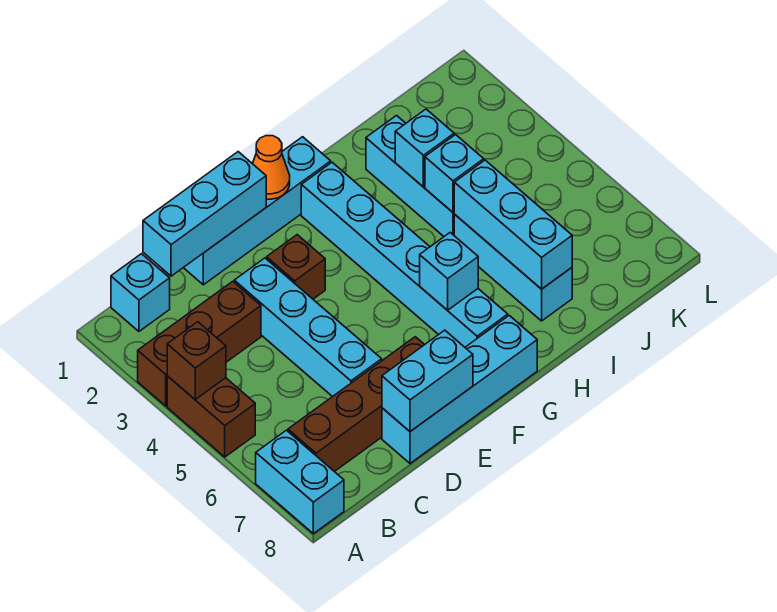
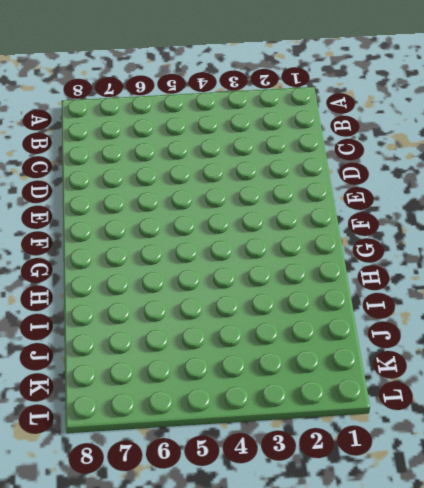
none -> brown 1x3 brick [138,281,261,406]
none -> brown 1x2 brick [167,376,255,457]
none -> cyan 1x2 brick [256,430,344,534]

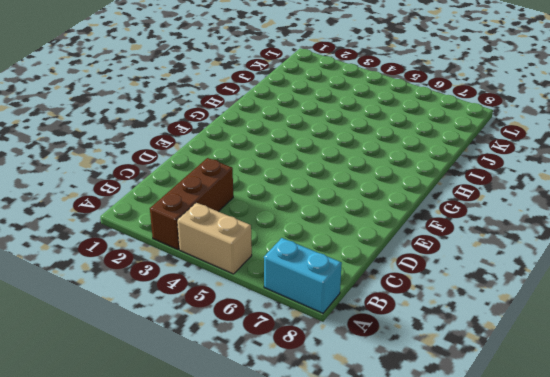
tan 1x2 brick [177,203,252,274] -> brown 1x2 brick [167,376,255,457]
none -> cyan 1x1 brick [111,254,170,331]
none -> brown 1x4 brick [288,337,424,472]
none -> cyan 1x4 brick [183,137,331,285]

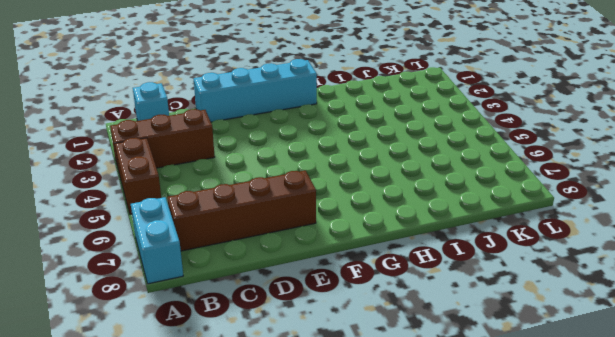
none -> cyan 1x4 brick [234,258,382,397]
none -> cyan 1x4 brick [382,316,537,463]
none -> brown 1x1 brick [267,235,325,299]

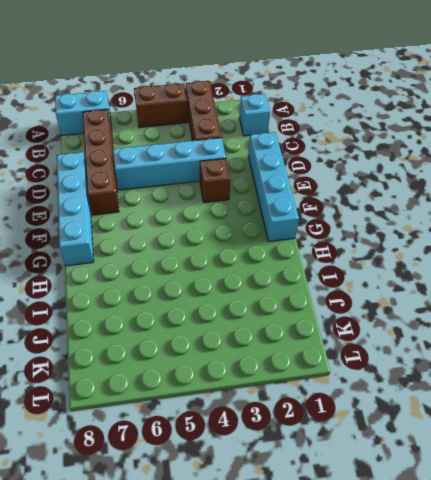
none -> cyan 1x6 brick [301,162,508,347]
none -> cyan 1x3 brick [366,116,454,236]
none -> cyan 1x3 brick [454,214,572,321]

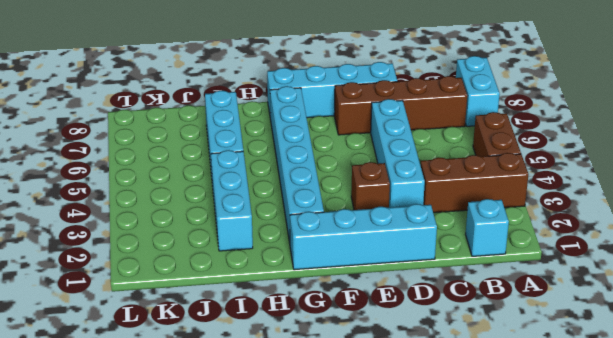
none -> brown 1x1 brick [167,322,226,399]
none -> cyan 1x3 brick [143,152,266,276]
none -> cyan 1x2 brick [382,330,473,431]

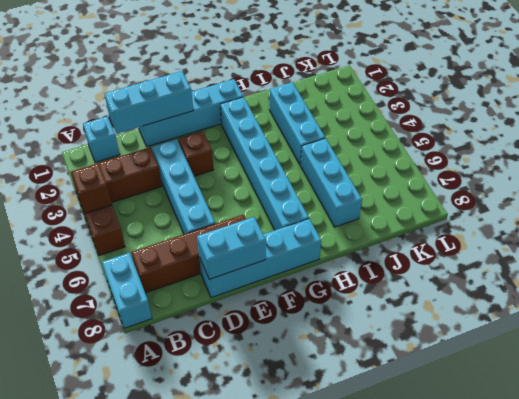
none -> orange 1x1 cone [253,136,290,199]
none -> cyan 1x1 brick [420,233,478,310]
none -> cyan 1x1 brick [395,109,454,187]

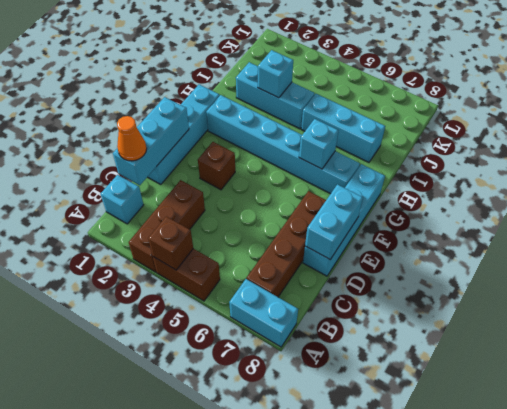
orange 1x1 cone [117,116,147,161] -> orange 1x1 cone moved to [253,136,290,199]
none -> cyan 1x4 brick [234,258,382,397]
none -> cyan 1x1 brick [425,135,484,212]
none -> cyan 1x3 brick [454,160,572,289]

